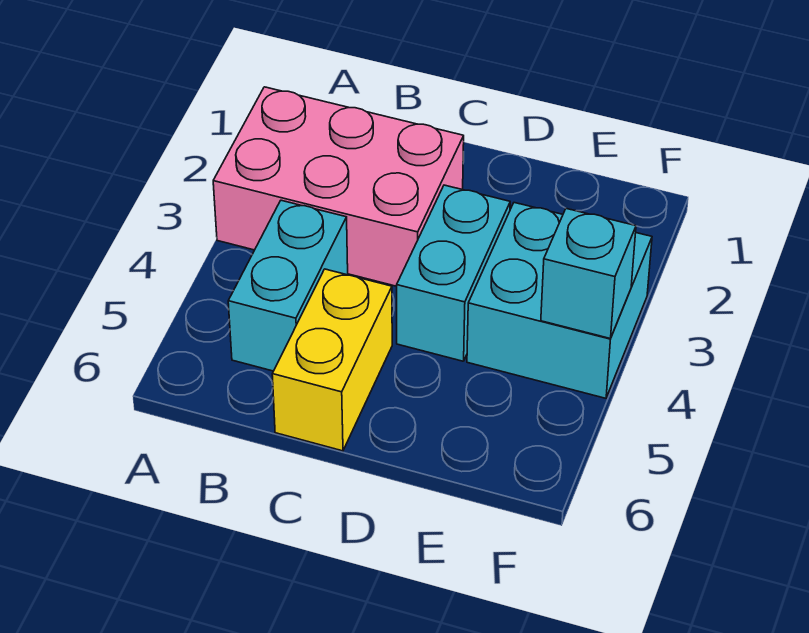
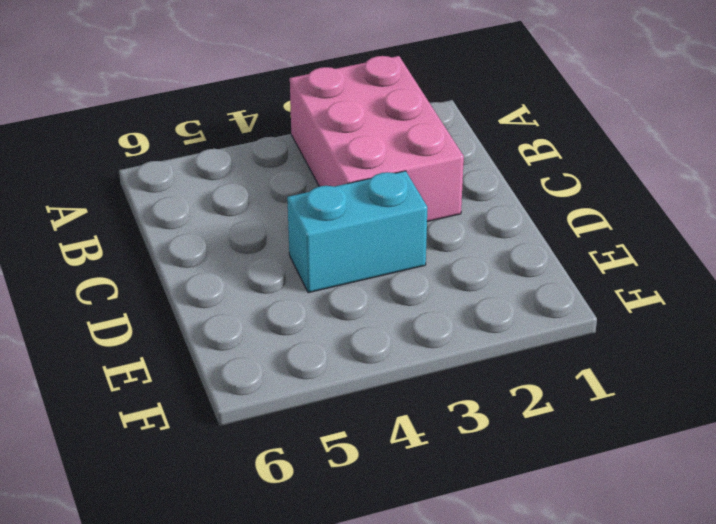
none -> cyan 1x2 brick [228,200,348,371]
none -> yellow 1x2 brick [272,269,392,451]

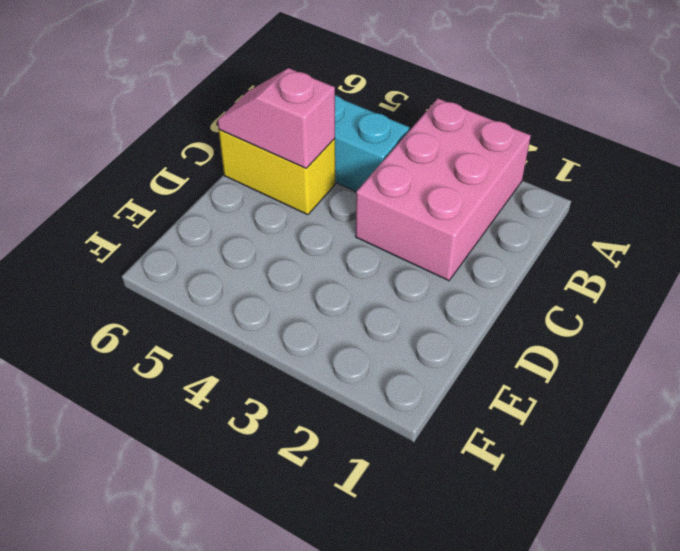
pink 1x2 slope [217,68,335,168] -> none
none -> cyan 1x2 brick [397,185,510,361]
none -> cyan 2x2 brick [467,203,652,398]

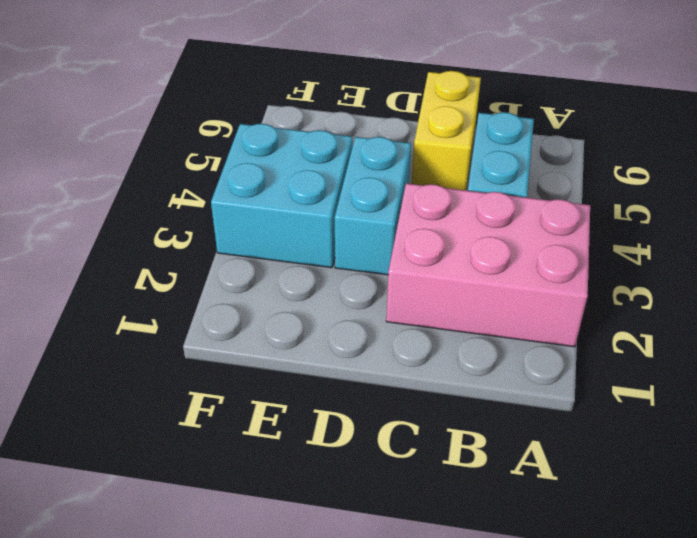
none -> cyan 1x1 brick [541,209,636,339]

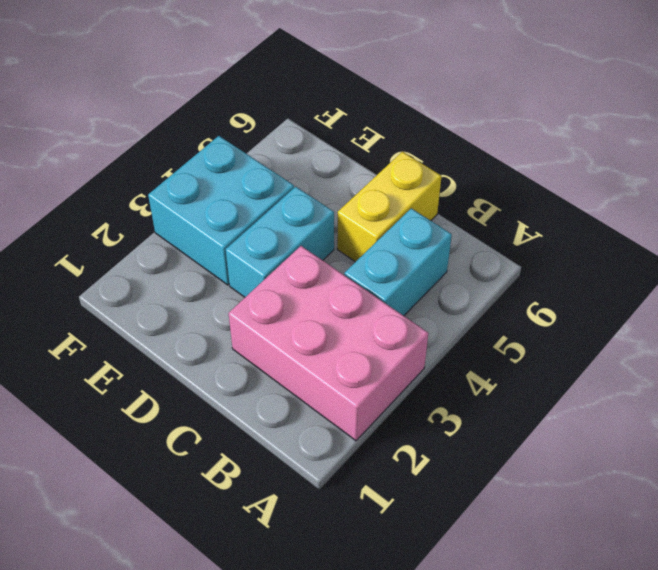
none -> cyan 1x1 brick [541,209,636,339]

